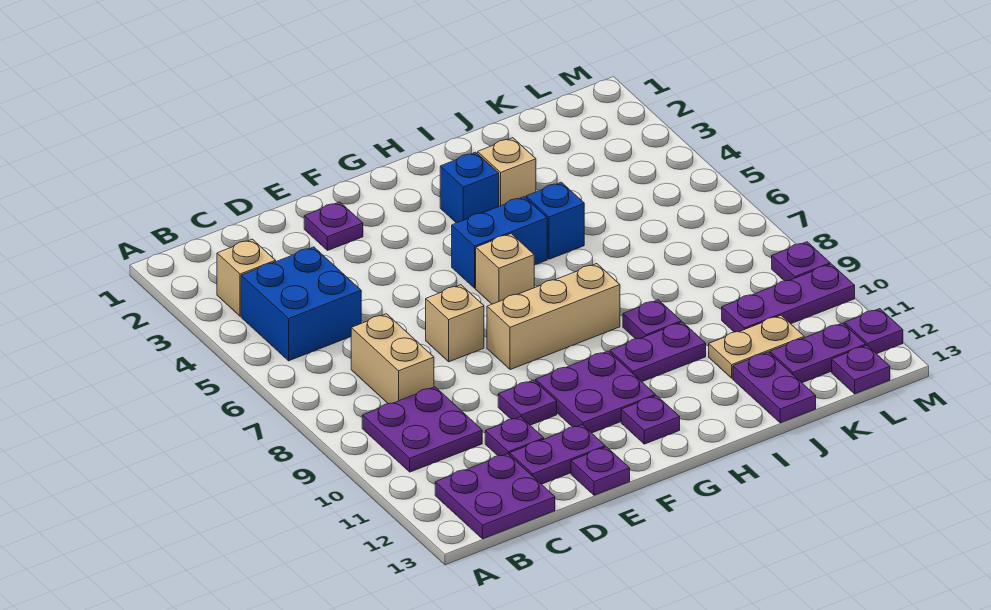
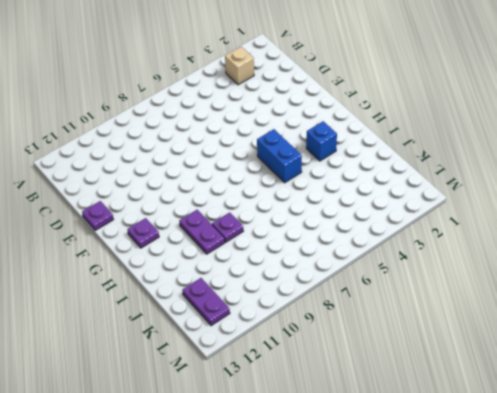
none -> blue 2x2 brick [241,247,361,361]
none -> purple 2x2 plate [362,387,482,472]
none -> purple 2x2 plate [435,454,555,539]

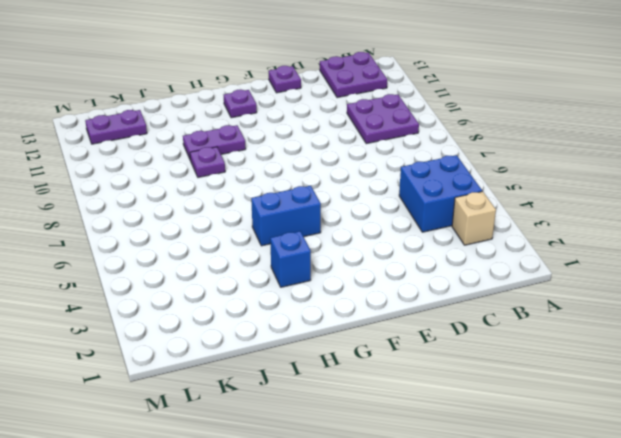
none -> tan 1x2 brick [351,314,434,404]
none -> purple 1x1 plate [485,417,544,456]
none -> purple 1x2 plate [510,425,605,484]

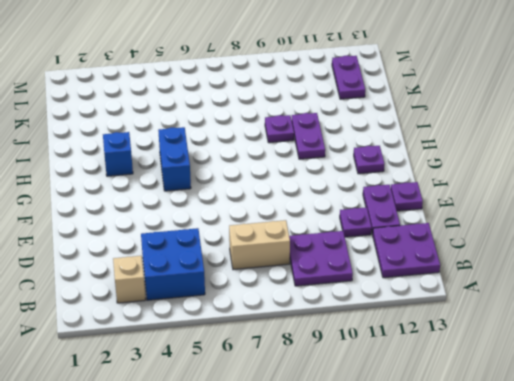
none -> purple 1x1 plate [304,202,363,251]
none -> tan 1x1 brick [426,285,484,362]
none -> purple 1x1 plate [498,380,557,425]

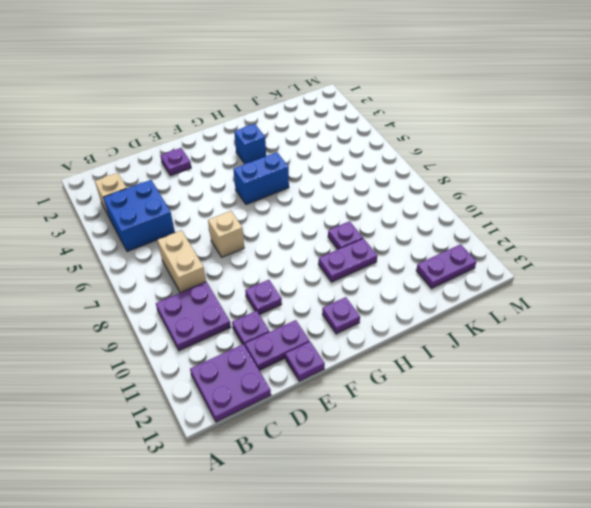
none -> tan 1x3 brick [487,264,620,370]
none -> purple 2x2 plate [536,351,655,433]
none -> tan 1x1 brick [476,234,534,304]

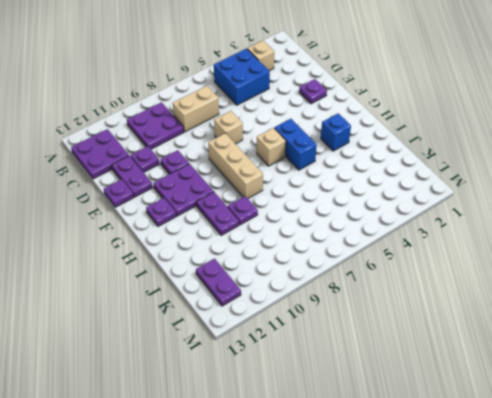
none -> tan 1x1 brick [478,138,536,206]
none -> blue 1x1 brick [526,182,584,259]
none -> tan 1x2 plate [709,315,804,378]

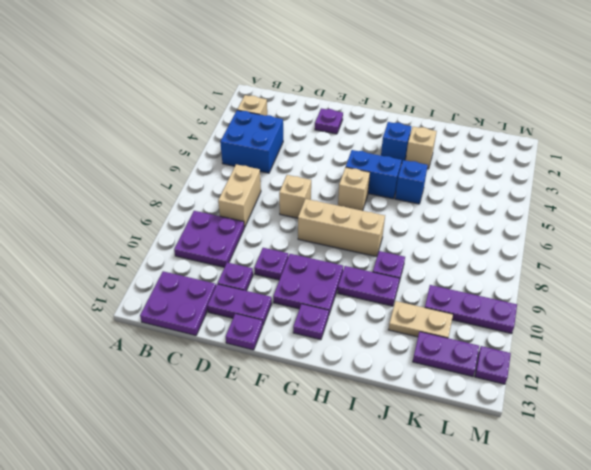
none -> purple 1x2 plate [733,352,816,423]
none -> purple 1x1 plate [832,345,890,394]
none -> purple 1x1 plate [772,242,830,281]

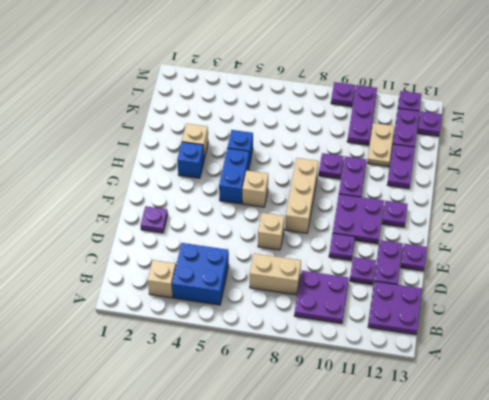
purple 1x2 plate [387,144,415,189] -> purple 1x2 plate turned to [733,352,816,423]

